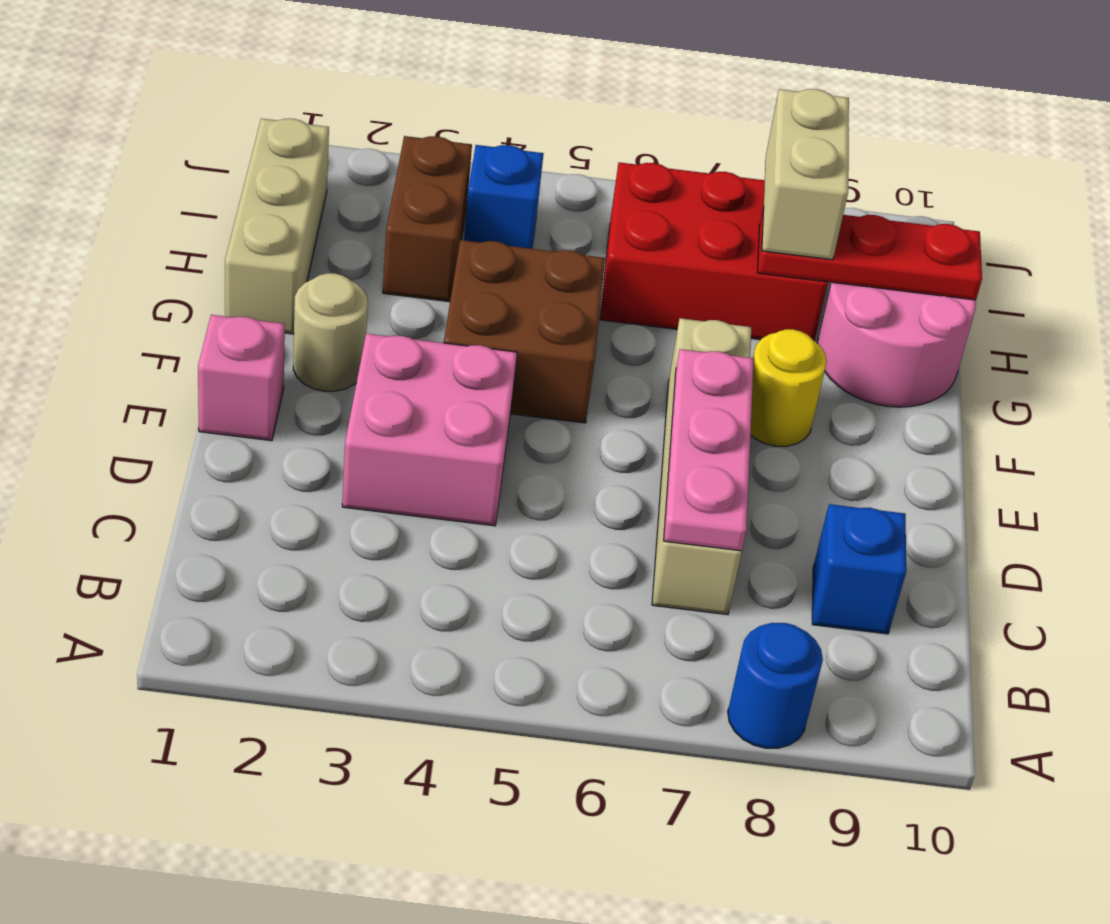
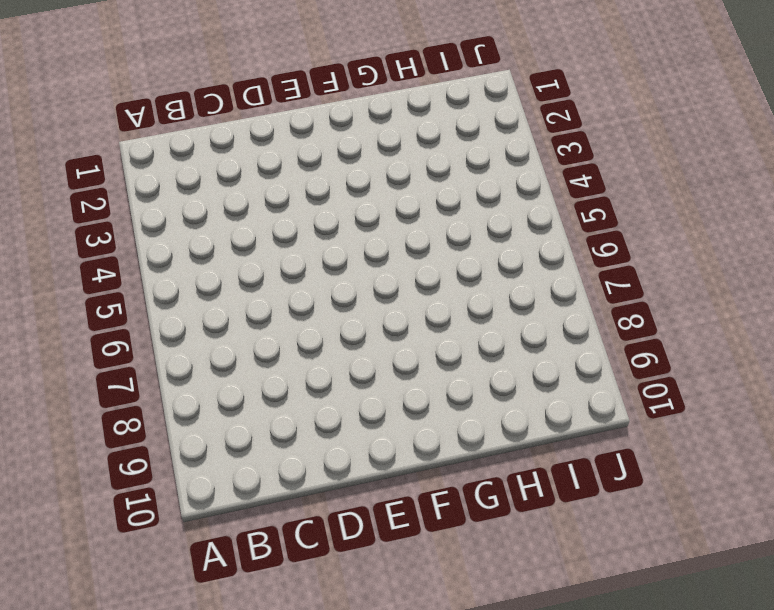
none -> blue 1x1 round brick [728,623,823,748]
none -> tan 1x4 brick [652,318,751,615]
none -> blue 1x1 brick [812,504,906,634]

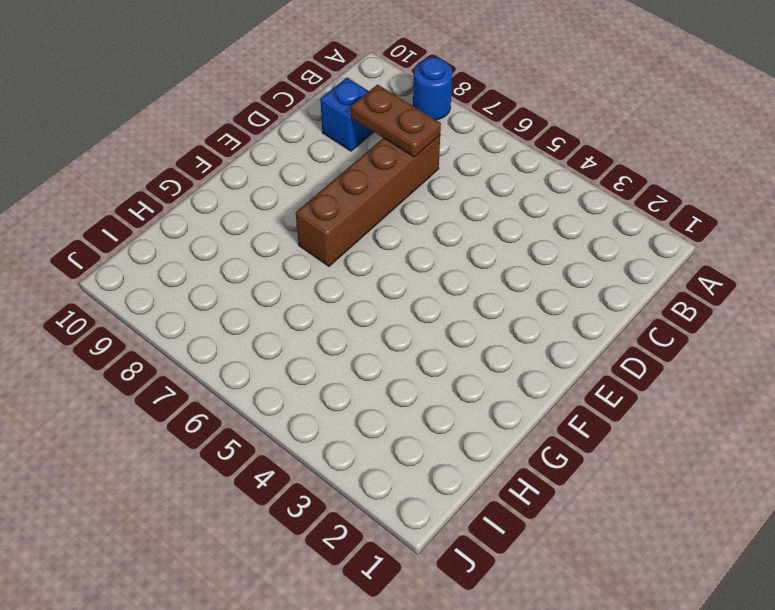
brown 1x4 brick [296,135,440,266] -> tan 1x4 brick [652,318,751,615]
brown 1x2 plate [351,84,441,157] -> pink 1x3 plate [664,349,754,551]
none -> pink 2x2 brick [342,334,517,526]
none -> pink 1x1 brick [198,315,285,441]
none -> tan 1x1 round brick [293,273,368,391]

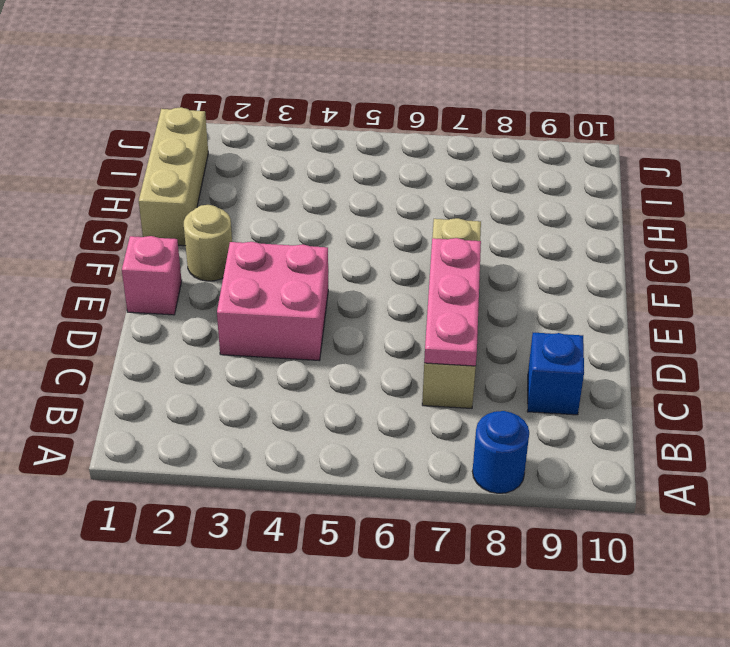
none -> brown 2x2 brick [444,240,605,423]
none -> yellow 1x1 round brick [751,329,827,446]
none -> pink 2x2 round brick [818,282,976,407]

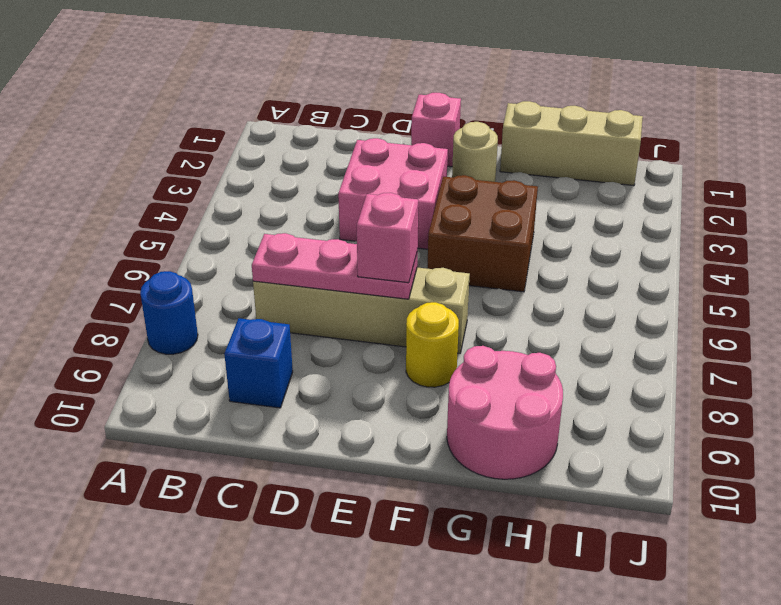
pink 1x1 brick [357,193,418,283] -> none
none -> brown 1x2 brick [383,136,472,302]
none -> red 2x3 brick [600,162,828,341]
none -> blue 1x1 brick [464,145,544,249]

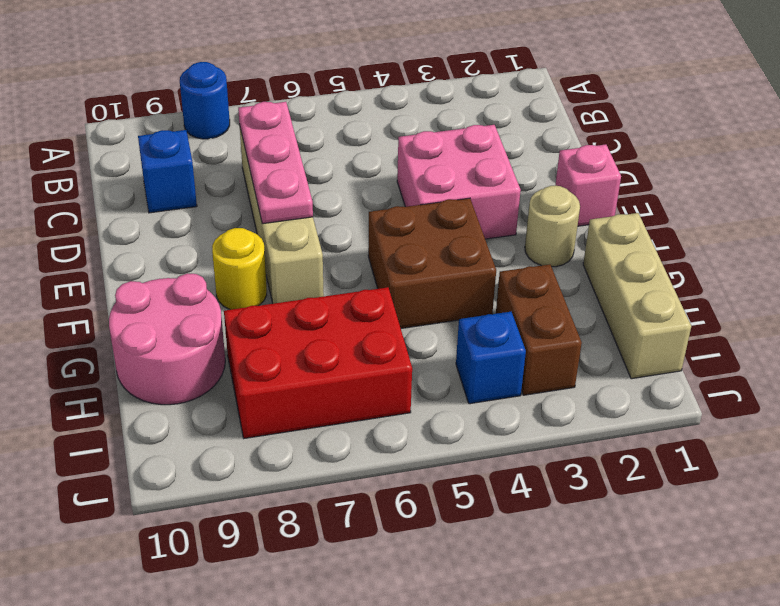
none -> red 1x3 plate [757,206,982,300]
none -> tan 1x2 brick [762,89,849,260]

